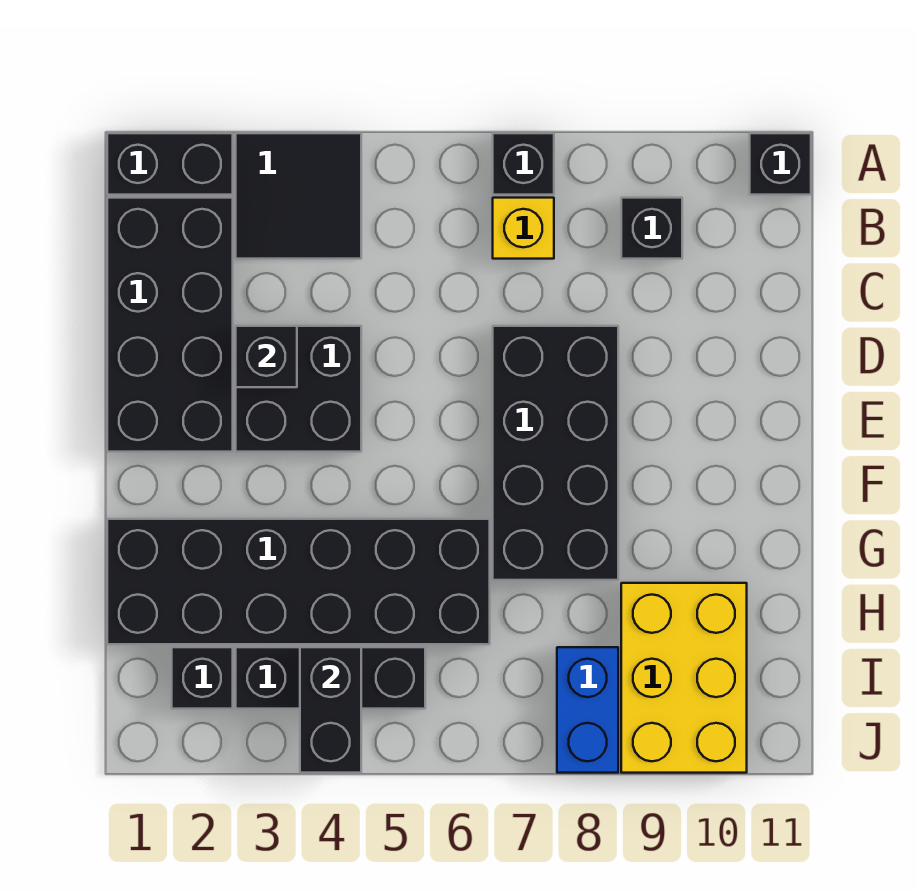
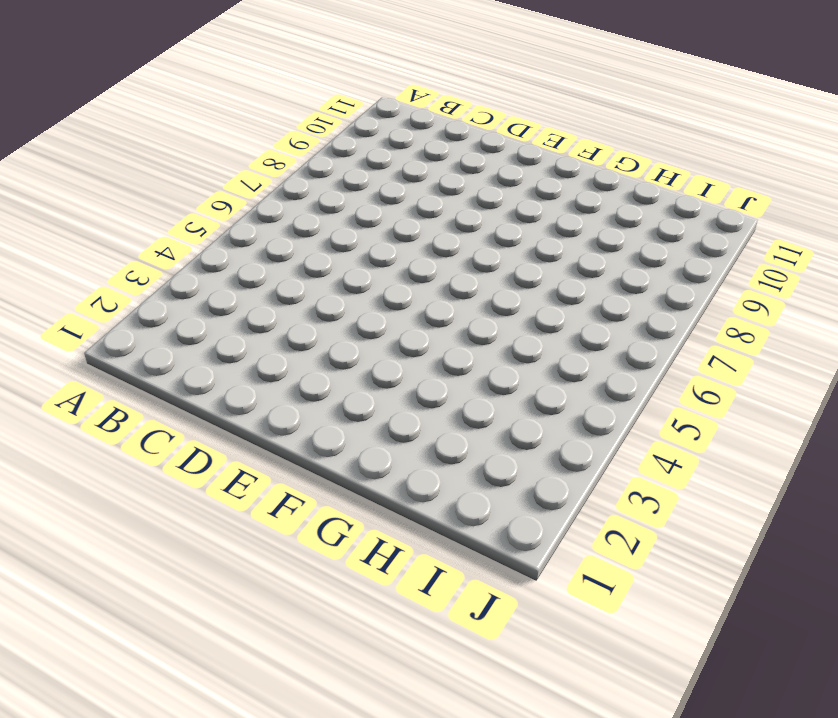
none -> black 1x2 brick [107,133,233,195]
none -> black 2x2 tile [236,133,361,259]
none -> black 1x1 brick [493,133,554,195]

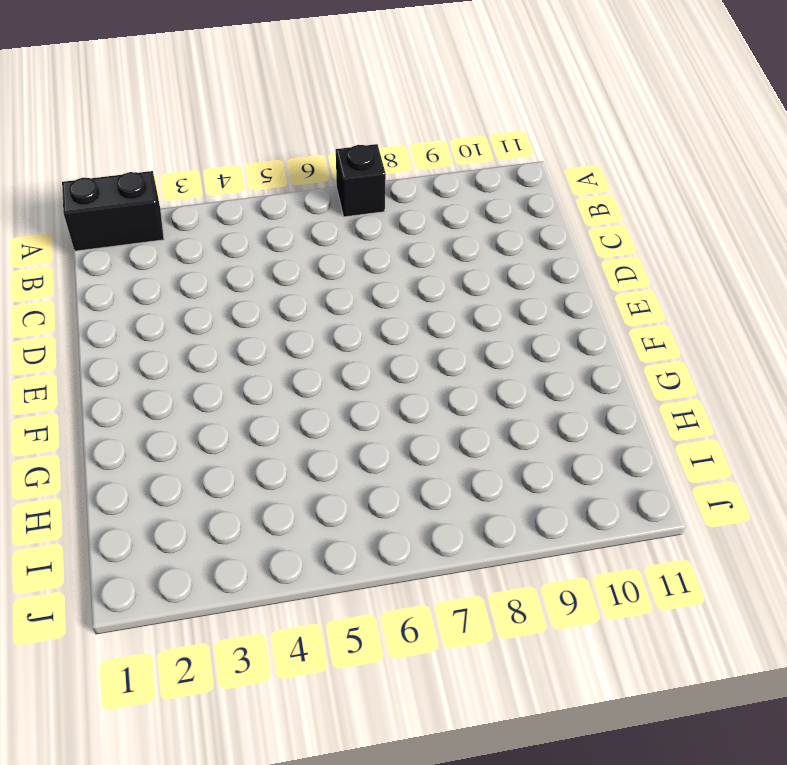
none -> black 2x2 tile [236,133,361,259]
none -> black 1x1 brick [750,133,811,195]
none -> black 2x4 brick [107,198,233,452]

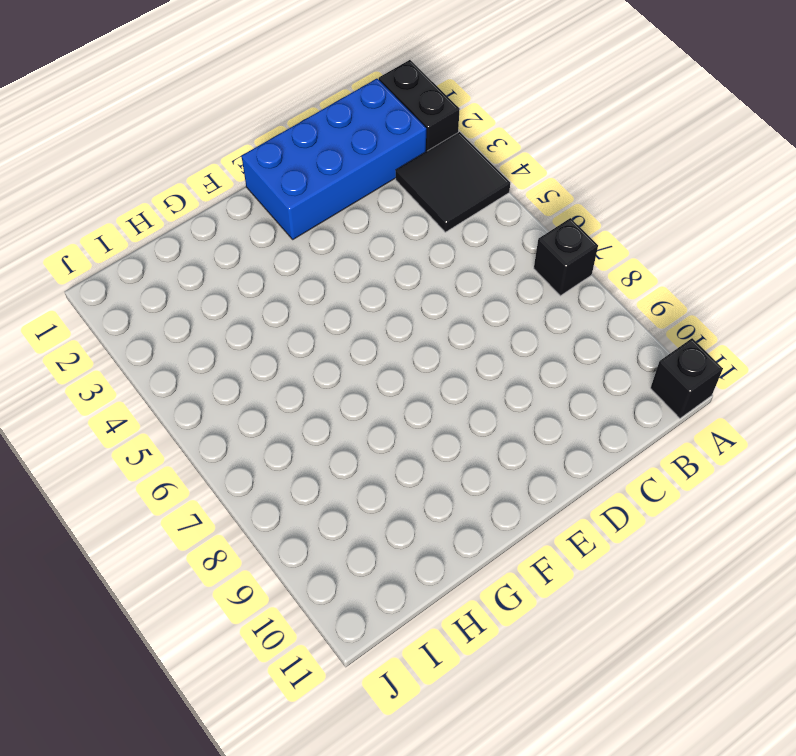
blue 2x4 brick [242,79,426,239] -> black 2x4 brick [107,198,233,452]
none -> yellow 1x1 brick [493,198,554,259]
none -> black 1x1 brick [621,198,682,259]
none -> black 2x2 brick [236,326,361,452]

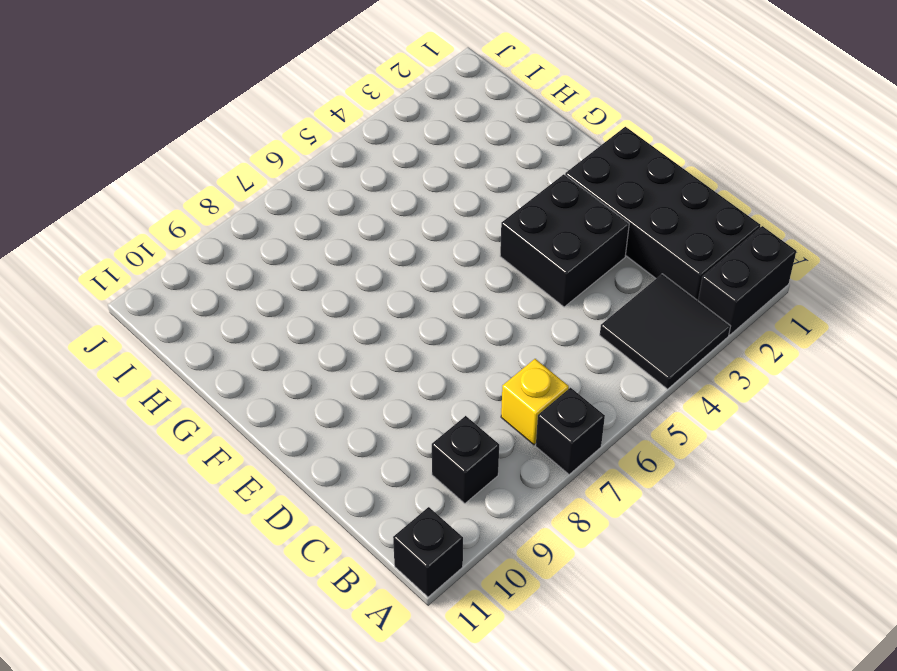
none -> black 2x4 brick [493,326,618,580]
none -> black 2x6 brick [107,519,490,644]
none -> yellow 2x3 brick [621,583,747,773]

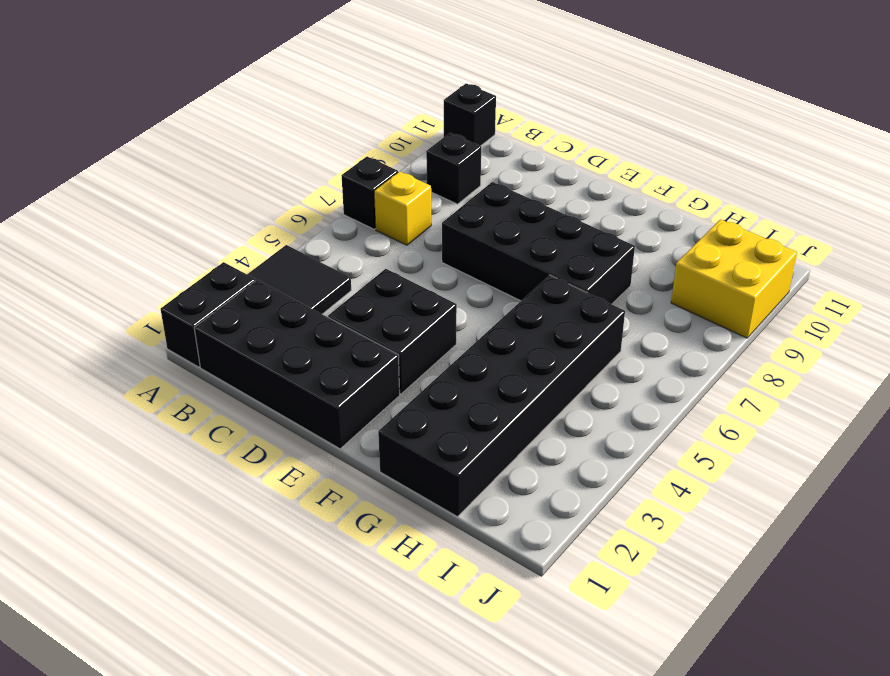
yellow 2x2 brick [671,219,797,338] -> yellow 2x3 brick [621,583,747,773]
none -> black 1x1 brick [172,647,233,709]
none -> black 1x3 brick [236,647,425,709]
none -> blue 1x2 brick [557,647,618,773]

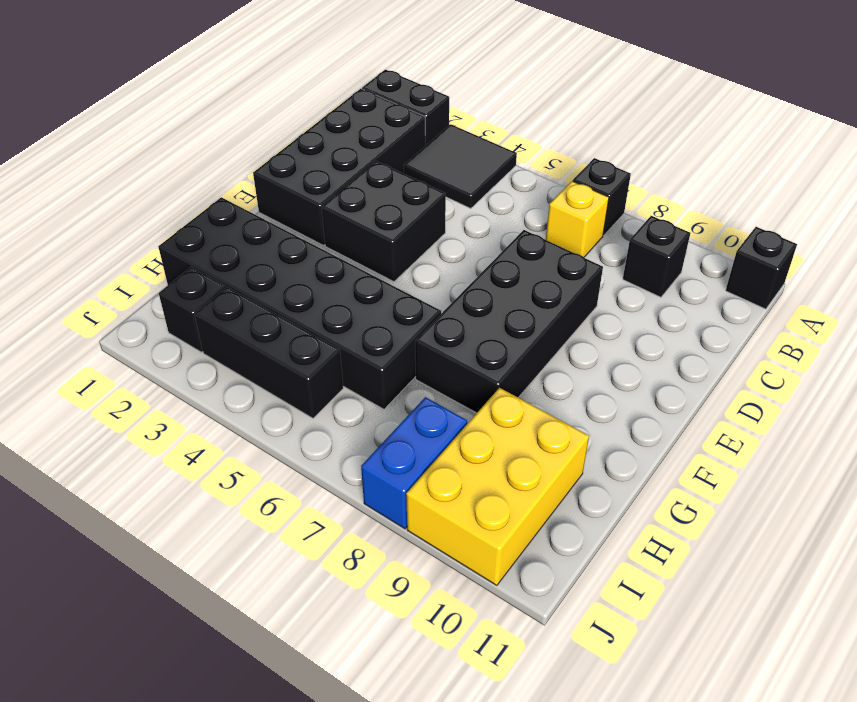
none -> black 1x1 brick [236,326,297,387]
none -> black 1x2 brick [300,647,361,773]

